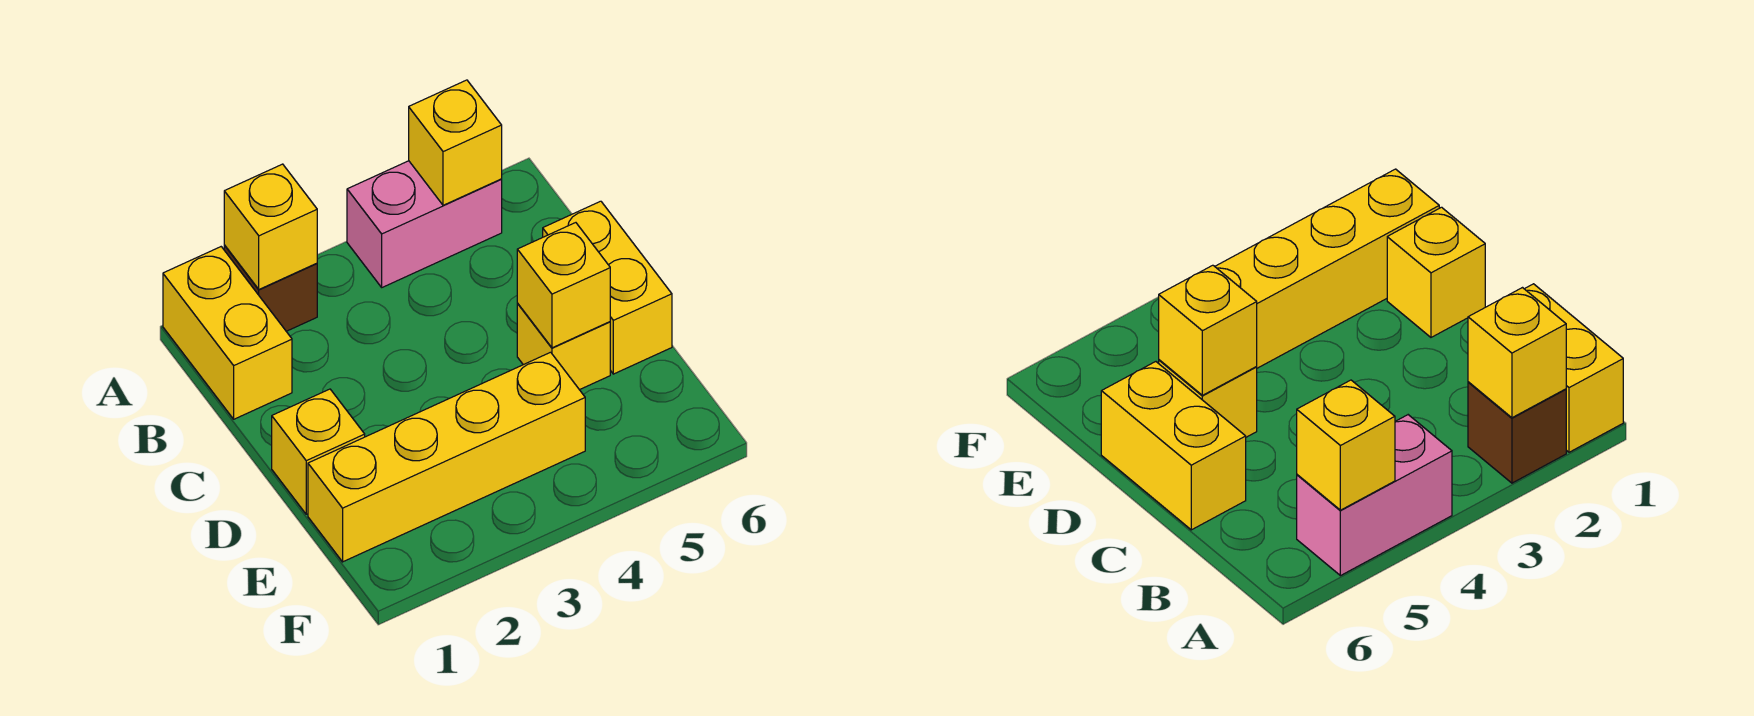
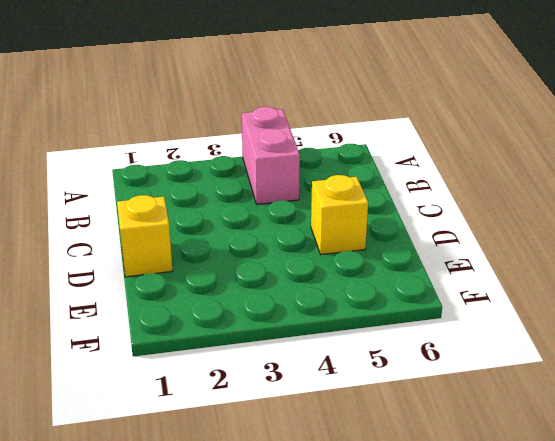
pink 1x2 brick [242,107,300,204] -> pink 1x2 brick turned to [347,161,502,287]
none -> yellow 1x2 brick [163,247,292,419]
none -> brown 1x1 brick [224,245,317,331]

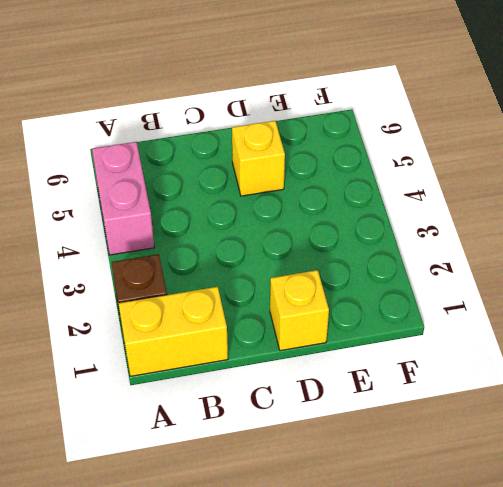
none -> yellow 1x2 brick [543,201,672,374]
none -> yellow 1x4 brick [308,352,585,562]

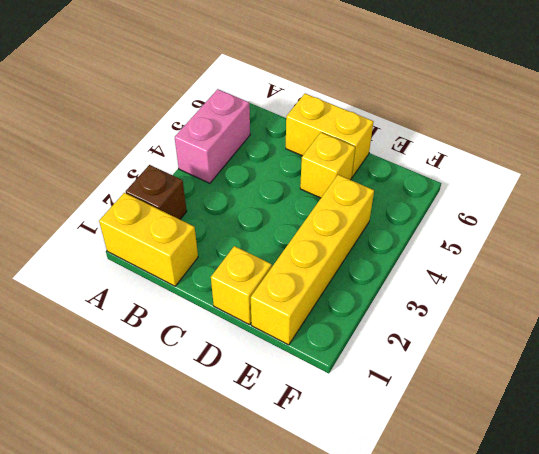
none -> yellow 1x1 brick [224,164,317,289]
none -> yellow 1x1 brick [409,80,502,205]

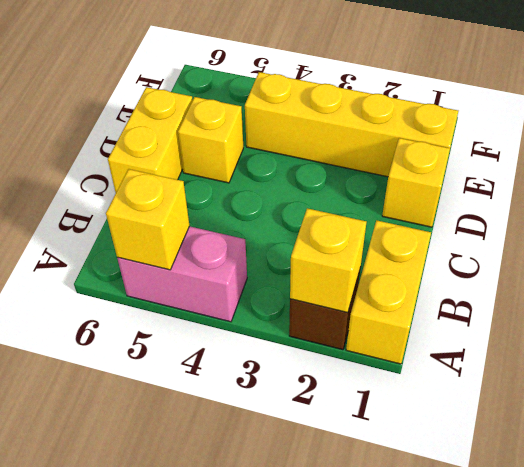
none -> yellow 1x1 brick [517,223,610,348]

